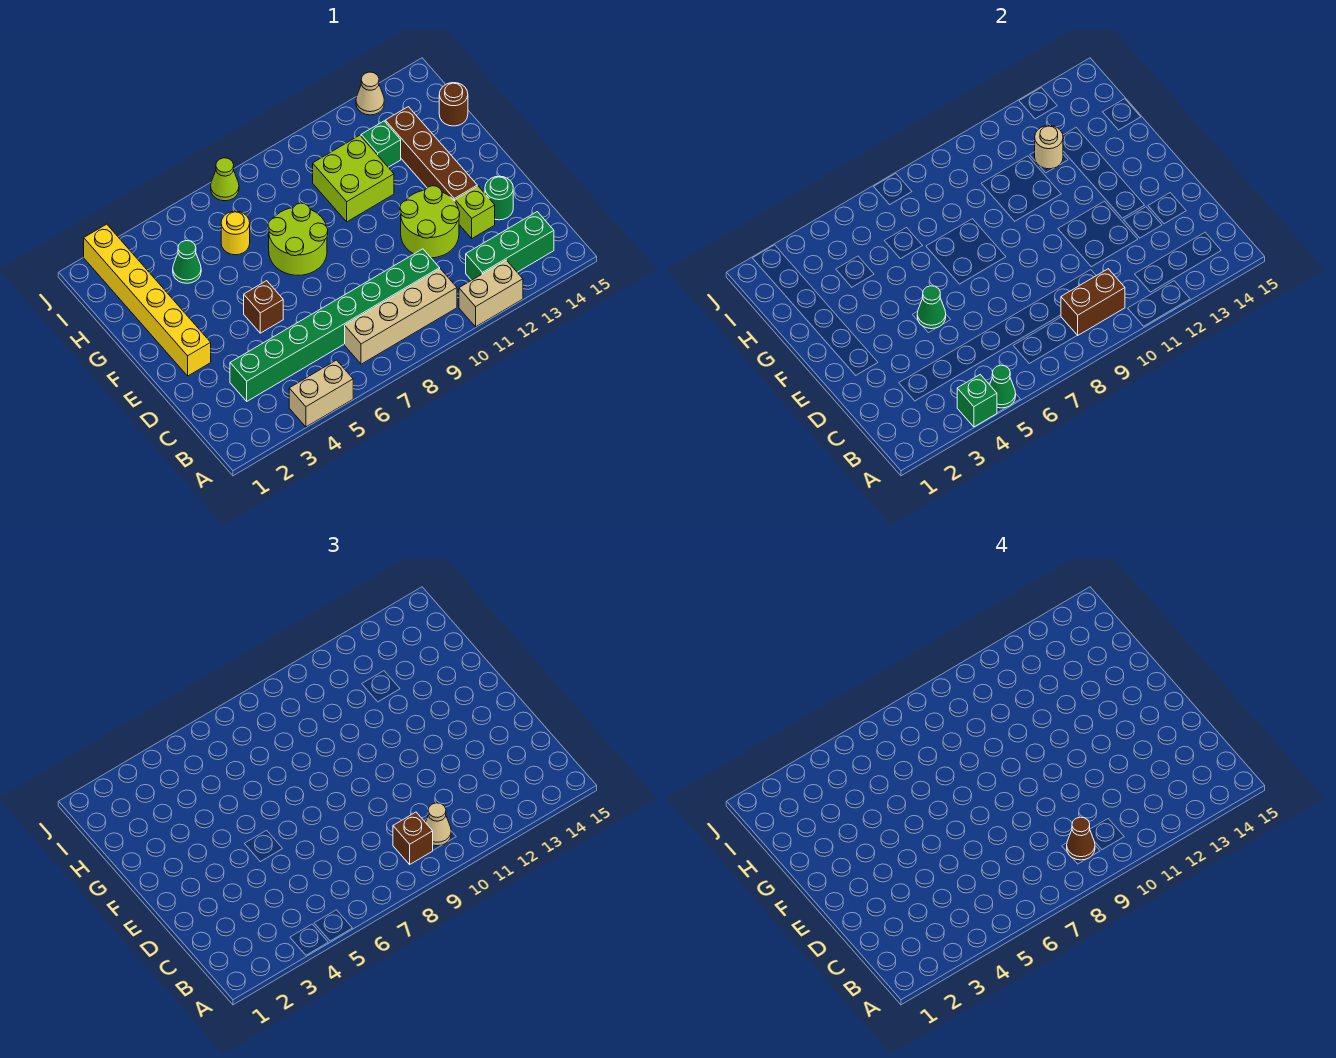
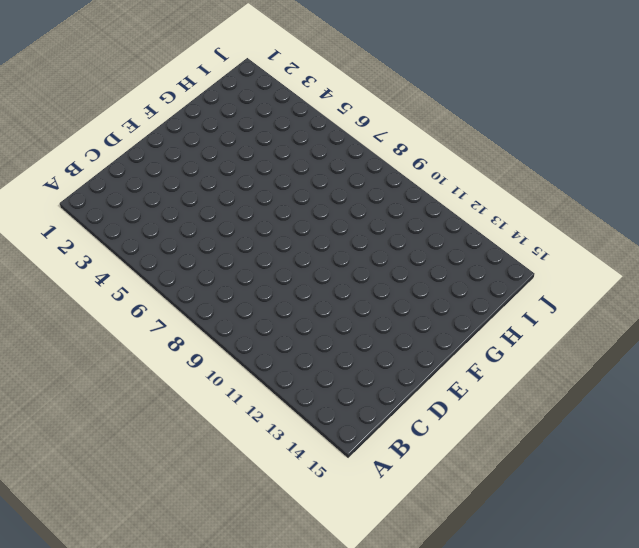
none -> tan 1x2 brick [289,360,353,427]
none -> tan 1x2 brick [459,260,523,327]
none -> tan 1x4 brick [345,269,457,364]

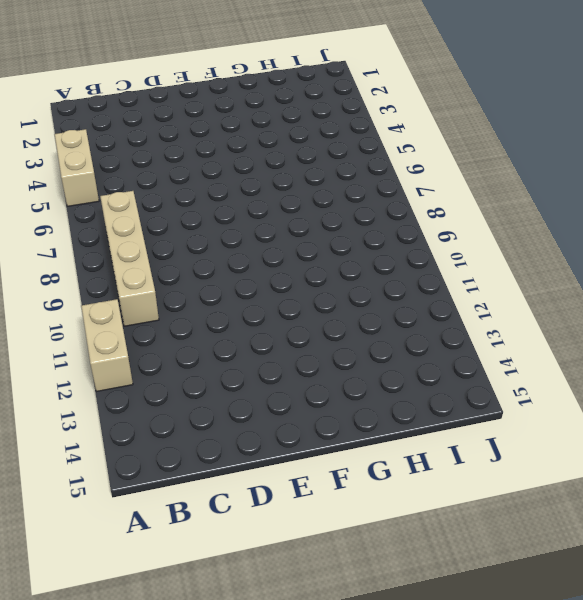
none -> green 1x3 brick [466,212,554,280]
none -> green 1x8 brick [230,249,440,401]
none -> lime 2x2 round brick [400,186,460,258]

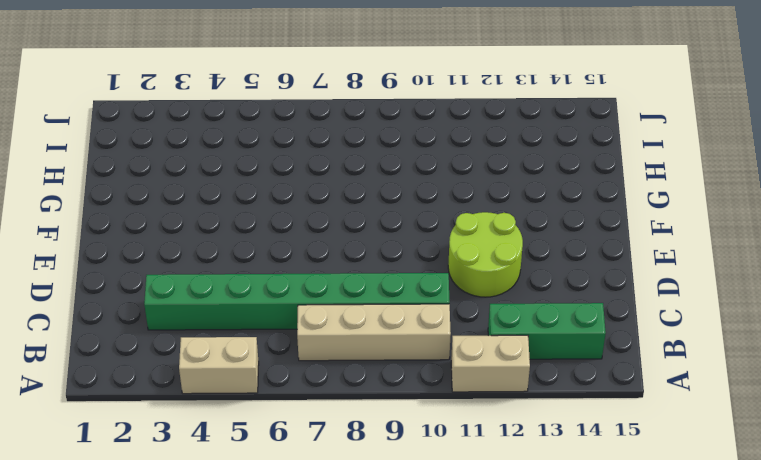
none -> lime 1x1 brick [455,186,495,238]
none -> green 1x1 round brick [485,176,513,220]
none -> yellow 1x6 brick [84,224,211,376]

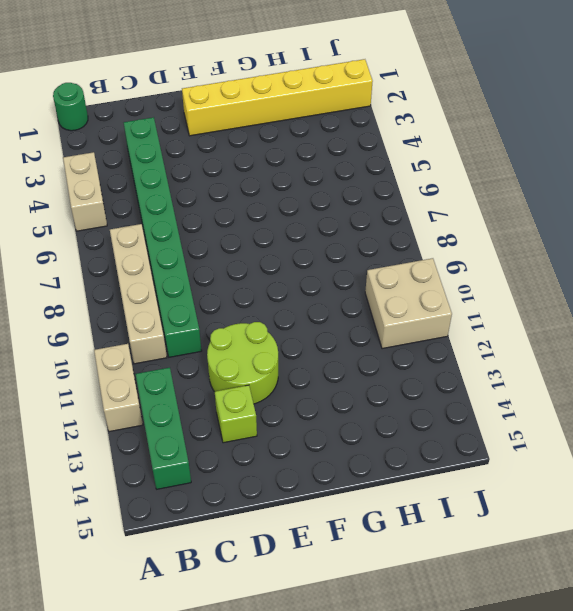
green 1x1 round brick [53,83,88,131] -> green 1x1 round brick moved to [485,176,513,220]
tan 2x2 brick [365,258,452,349] -> none
none -> brown 1x1 brick [244,281,283,333]
none -> brown 1x4 brick [385,107,477,201]
none -> lime 2x2 round brick [268,203,328,275]

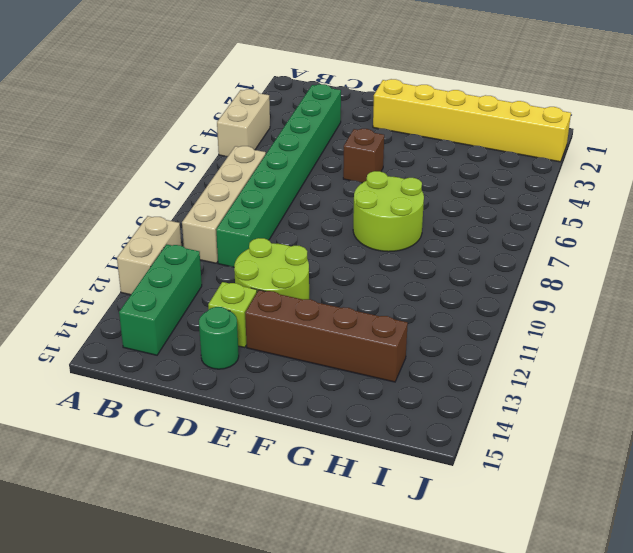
none -> lime 2x2 brick [313,135,394,222]
none -> green 1x1 cone [173,241,201,283]
none -> yellow 1x1 round brick [221,211,250,255]

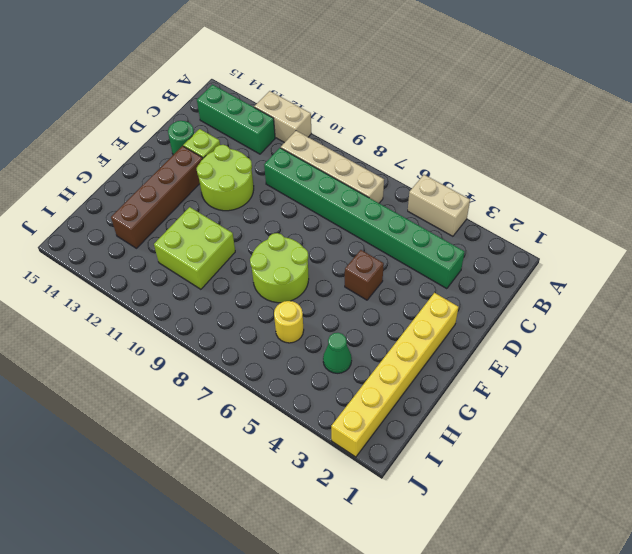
none -> green 1x1 brick [361,121,401,167]
none -> brown 1x1 round brick [439,83,468,126]
none -> lime 1x1 cone [211,158,239,201]

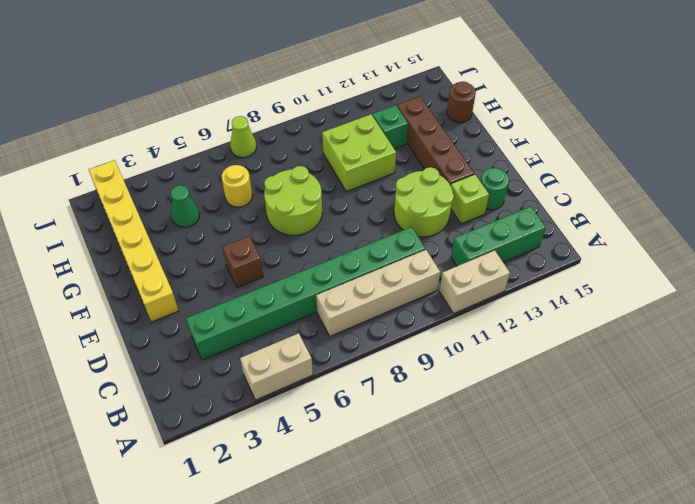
none -> tan 1x1 cone [356,72,384,115]
none -> green 1x1 brick [957,375,997,427]
none -> green 1x1 cone [990,365,1016,408]

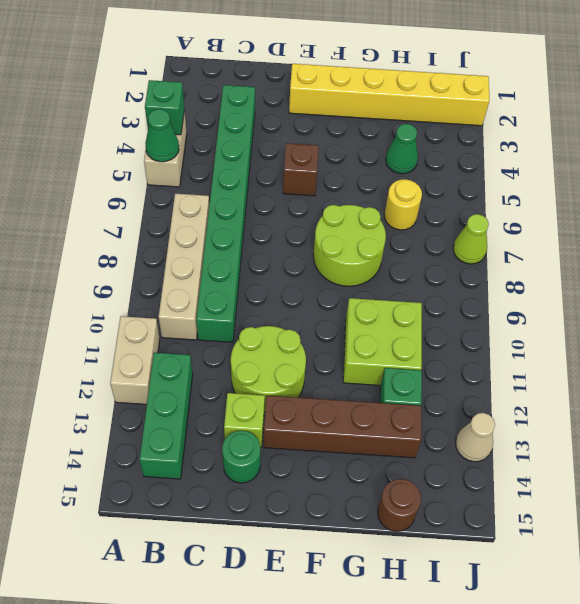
none -> brown 1x2 brick [1061,269,1125,335]
none -> green 1x1 cone [917,286,946,329]
none -> tan 1x1 round brick [1035,125,1063,169]

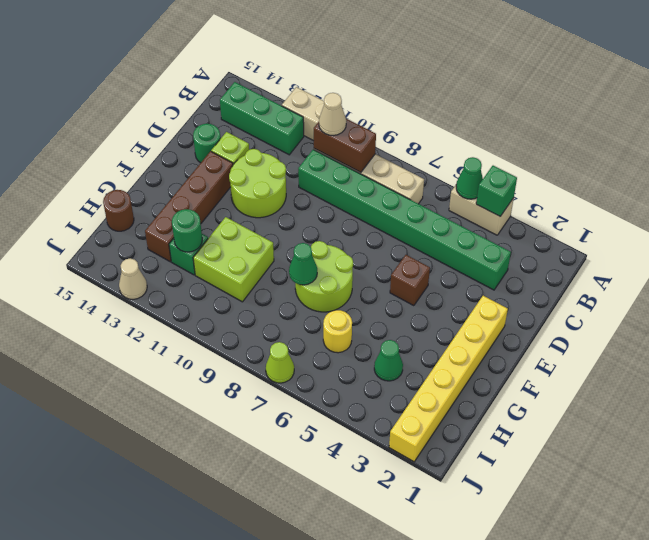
green 1x1 cone [289,243,317,285] -> green 1x1 cone moved to [917,286,946,329]
green 1x1 round brick [172,209,202,252] -> tan 1x1 round brick [1035,125,1063,169]
none -> brown 1x1 brick [393,812,433,864]
none -> brown 1x1 cone [1067,817,1095,860]

